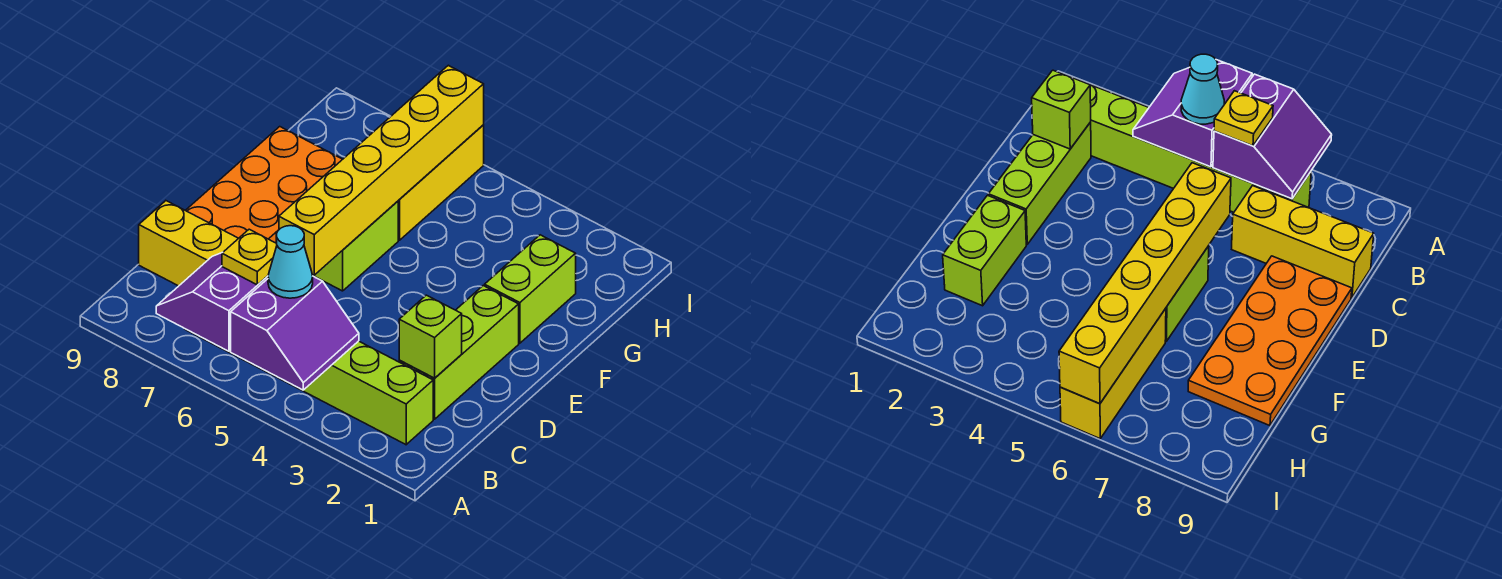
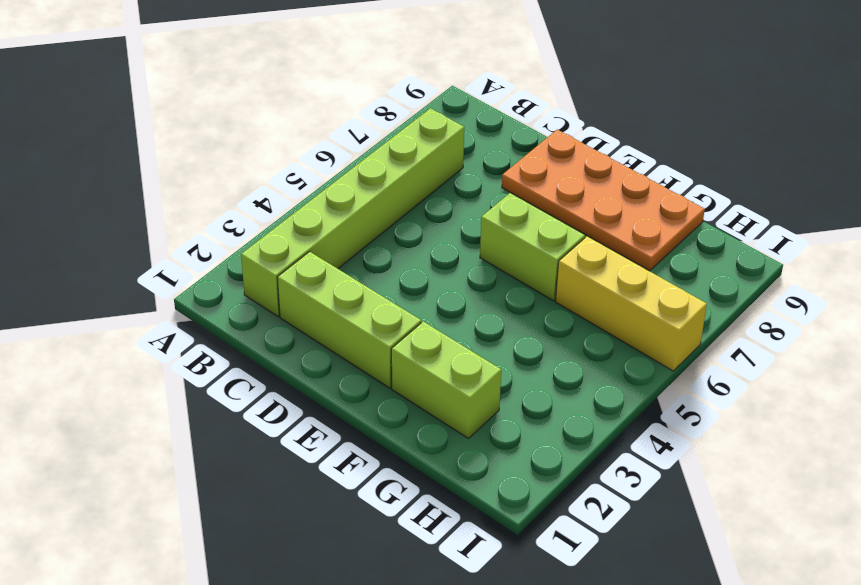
none -> yellow 1x3 brick [139,201,239,286]
none -> purple 2x2 slope [231,276,359,390]
none -> purple 2x2 slope [156,253,268,351]

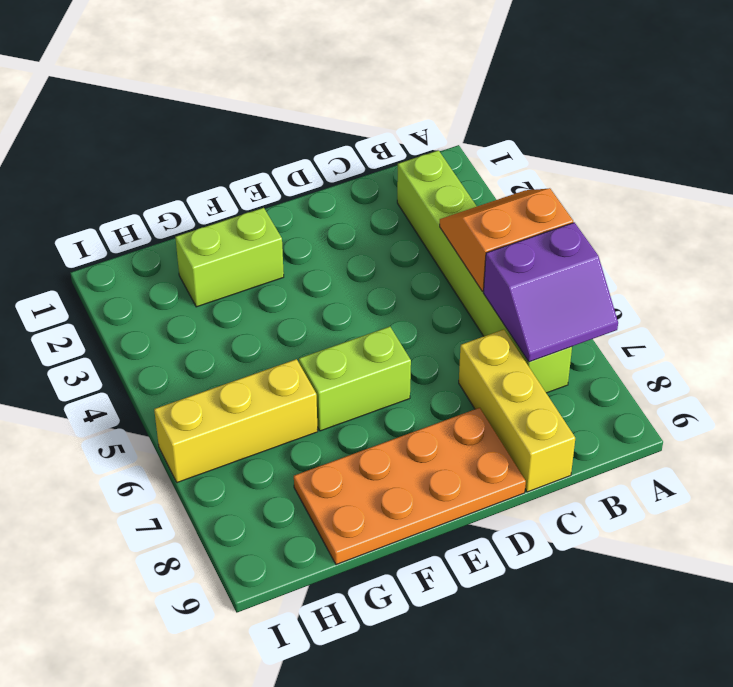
orange 2x2 slope [440,188,573,291] -> purple 2x2 slope [231,276,359,390]
none -> lime 1x3 brick [399,286,519,419]
none -> lime 1x1 brick [399,295,462,378]
none -> yellow 1x6 brick [279,65,484,275]

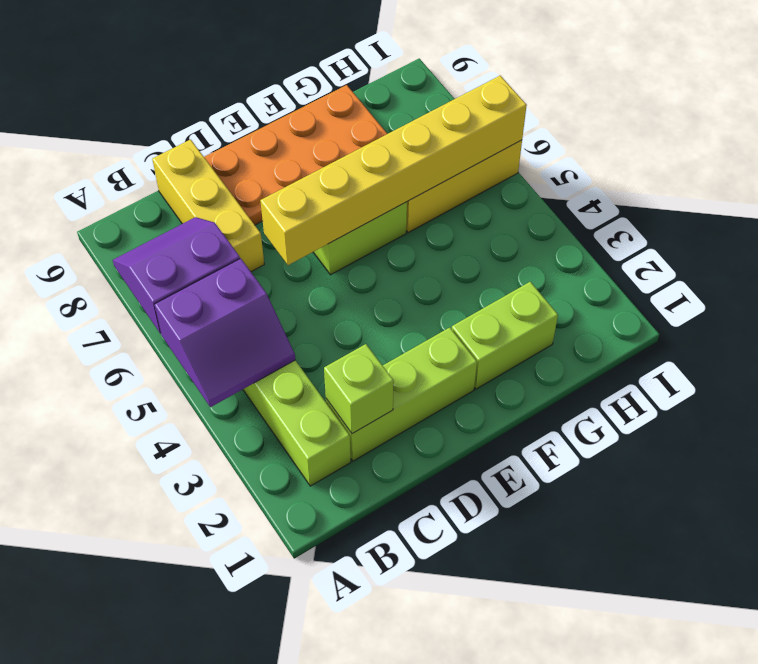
none -> cyan 1x1 cone [268,226,313,298]
none -> yellow 1x1 plate [222,229,277,285]

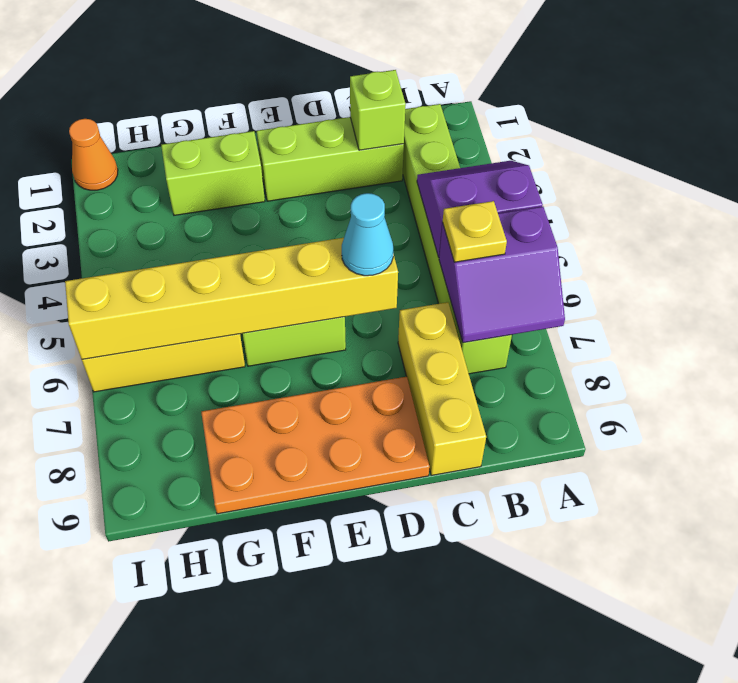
cyan 1x1 cone [342,193,393,276] -> cyan 1x1 cone moved to [268,226,313,298]
orange 1x1 cone [69,119,118,190] -> none

